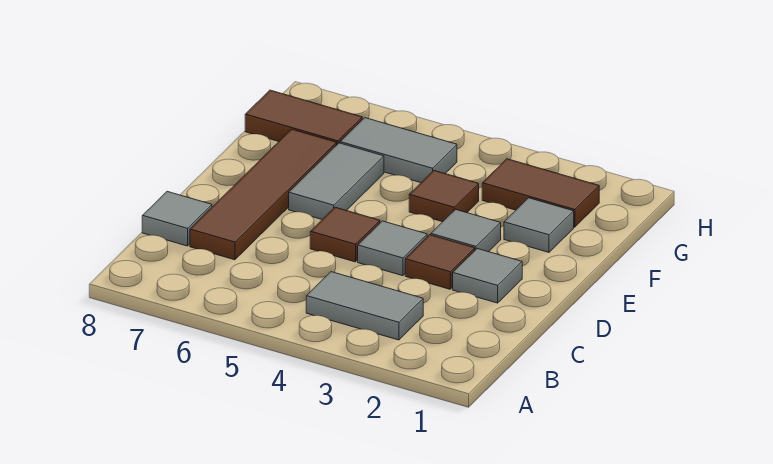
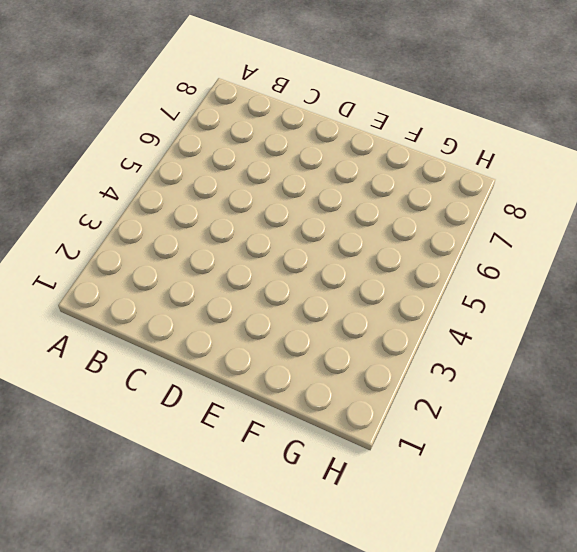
none -> grey 1x2 tile [306,272,423,340]
none -> brown 1x4 tile [190,129,337,260]
none -> grey 1x1 tile [142,191,212,246]

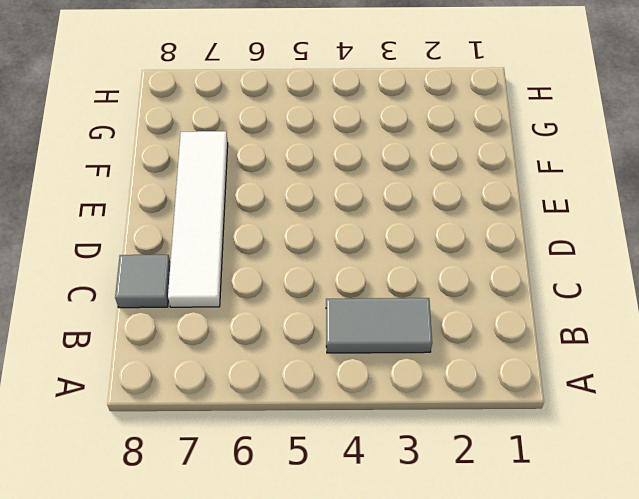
white 1x4 tile [168,131,228,307] -> brown 1x4 tile [190,129,337,260]
none -> grey 1x1 tile [453,249,522,303]
none -> brown 1x1 tile [405,235,475,289]
none -> grey 1x1 tile [358,221,427,276]

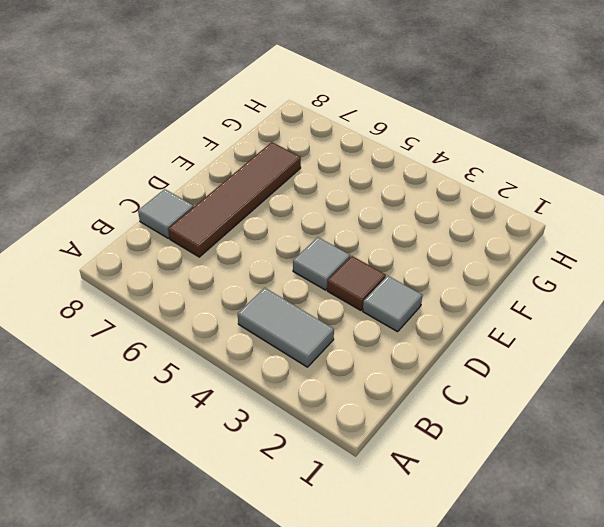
none -> brown 1x1 tile [310,207,380,262]
none -> grey 1x1 tile [431,209,501,252]
none -> grey 1x2 tile [289,143,384,219]

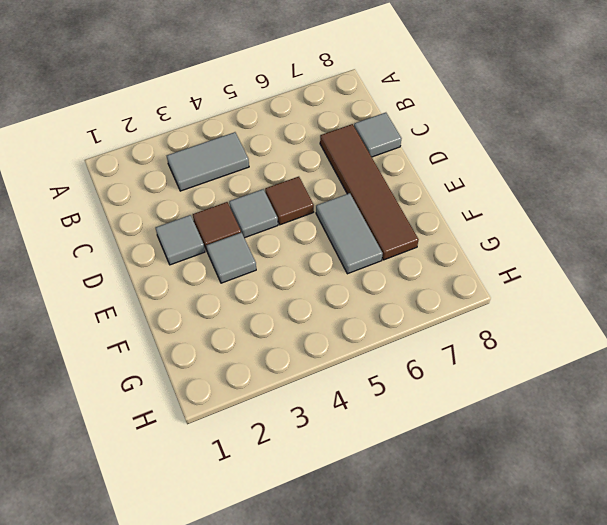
none -> grey 1x1 tile [504,198,574,252]
none -> brown 1x1 tile [409,170,479,222]
none -> brown 1x2 tile [482,159,599,227]

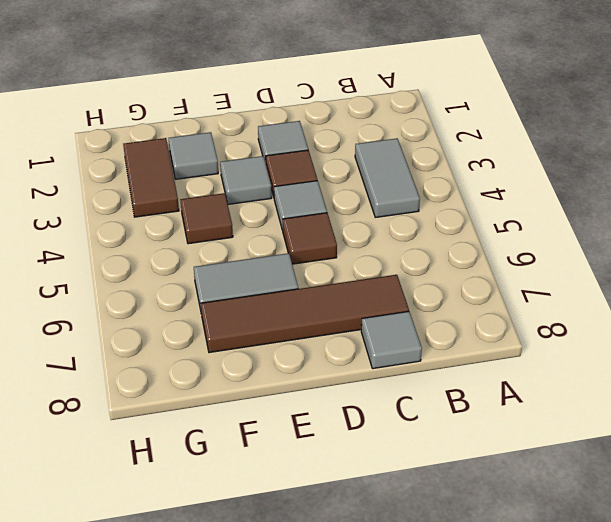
none -> grey 1x2 tile [340,118,457,183]
none -> brown 1x2 tile [245,90,362,144]

